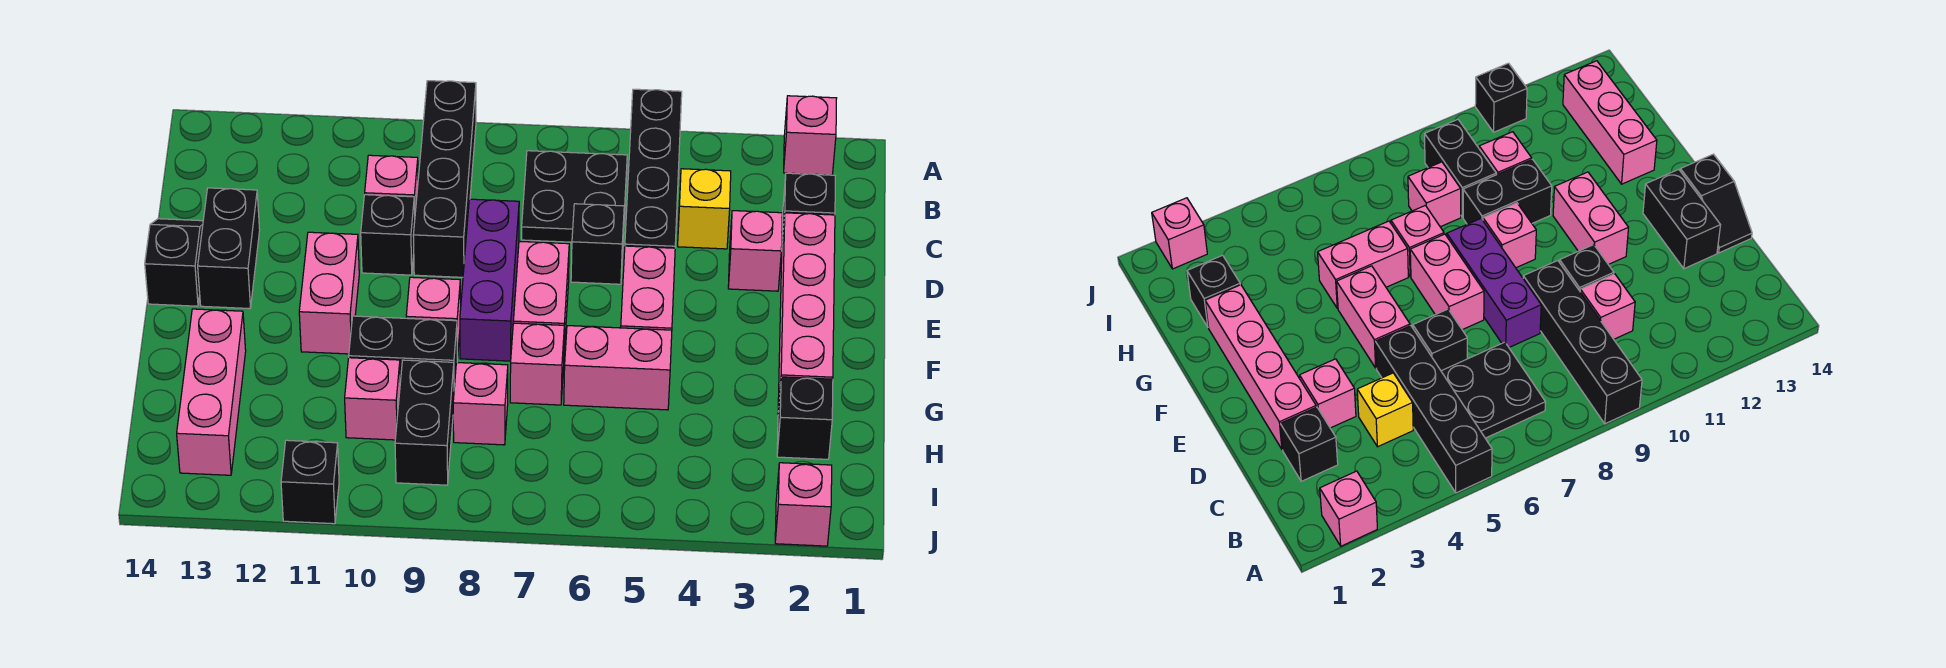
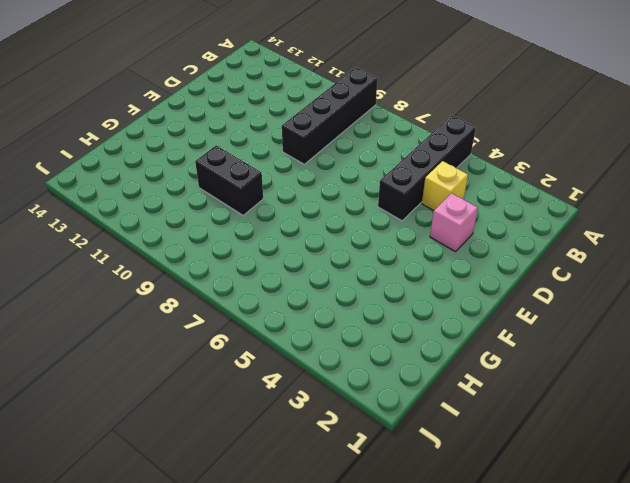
none -> pink 1x1 brick [784,96,837,175]
none -> black 2x2 plate [522,151,627,242]
none -> black 1x1 brick [782,173,835,243]

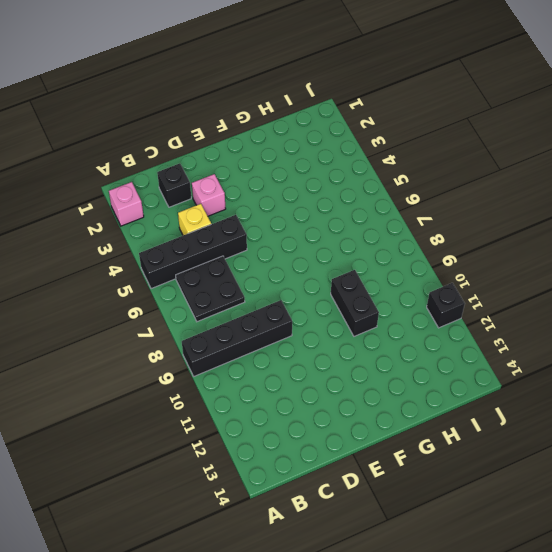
none -> pink 1x1 brick [365,155,418,212]
none -> pink 1x4 brick [778,213,835,411]
none -> black 1x1 brick [571,204,624,284]

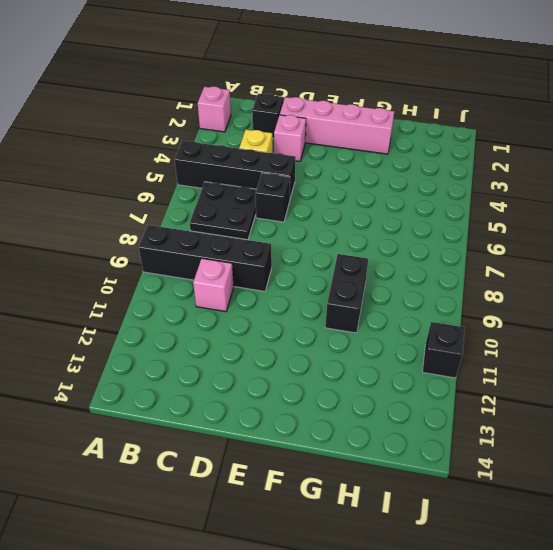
none -> purple 1x3 brick [460,199,519,361]
none -> black 1x1 brick [361,195,415,275]
none -> black 1x2 brick [198,188,260,309]

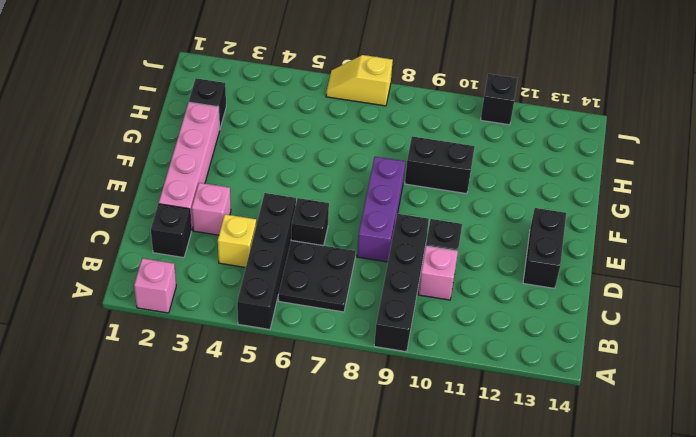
yellow 1x2 slope [326,55,393,106] -> none
none -> black 1x2 slope [145,219,203,306]
none -> pink 1x2 brick [621,246,675,330]
none -> pink 1x2 brick [513,241,569,350]

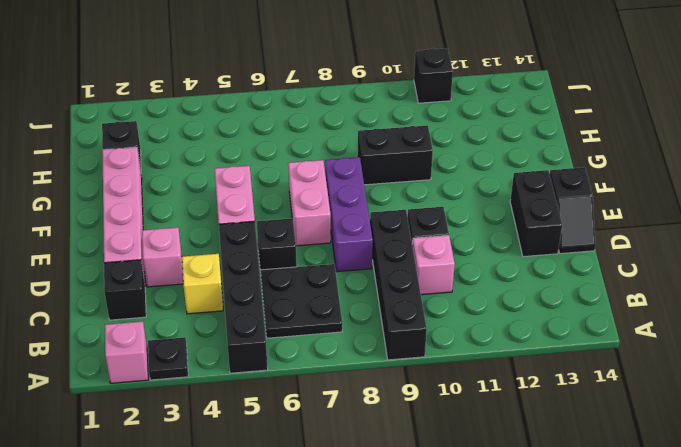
black 1x1 plate [148,337,188,380] -> none
none -> pink 1x2 brick [299,232,359,354]
none -> pink 1x1 brick [406,277,461,358]
none -> pink 1x2 brick [564,326,672,410]

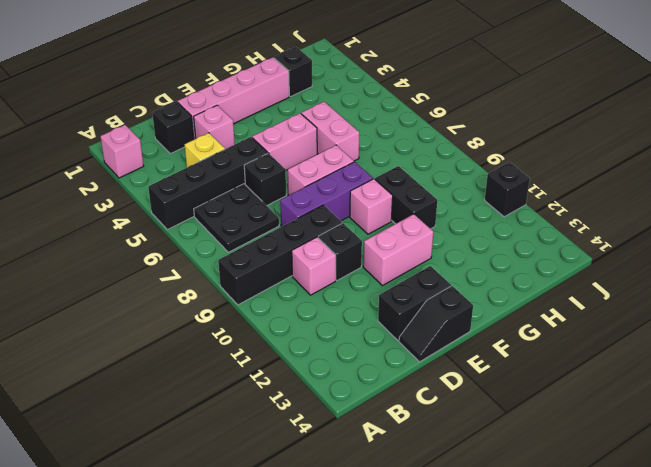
none -> pink 1x1 brick [510,323,564,405]
none -> pink 1x3 brick [177,309,246,475]
none -> pink 1x1 brick [453,363,508,445]

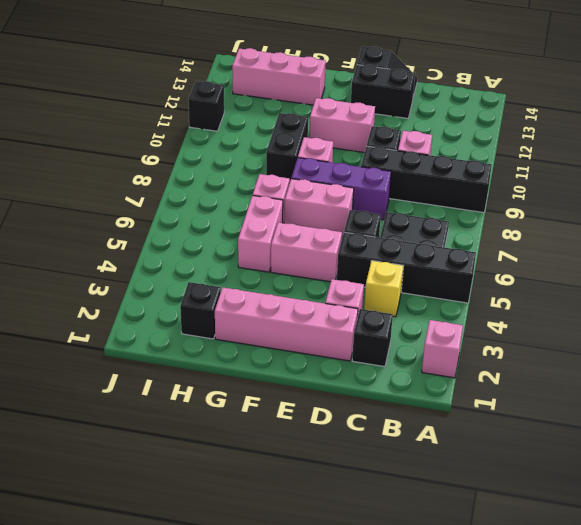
none -> pink 1x1 brick [453,363,508,445]
none -> black 1x2 brick [395,360,454,485]
none -> pink 1x1 brick [345,358,400,440]

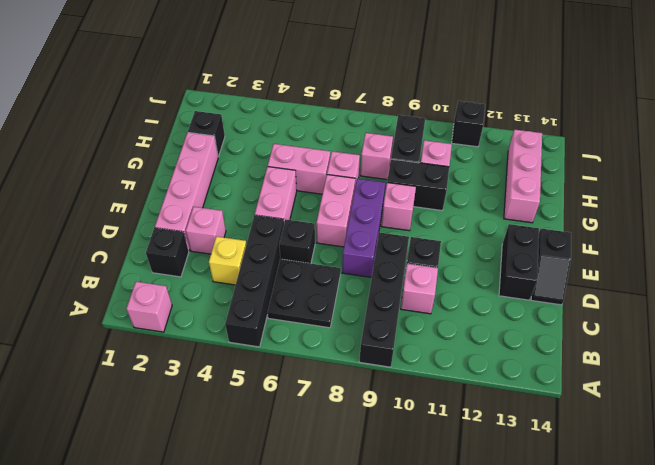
none -> pink 1x2 brick [299,232,359,354]
none -> pink 1x1 brick [775,463,832,546]

